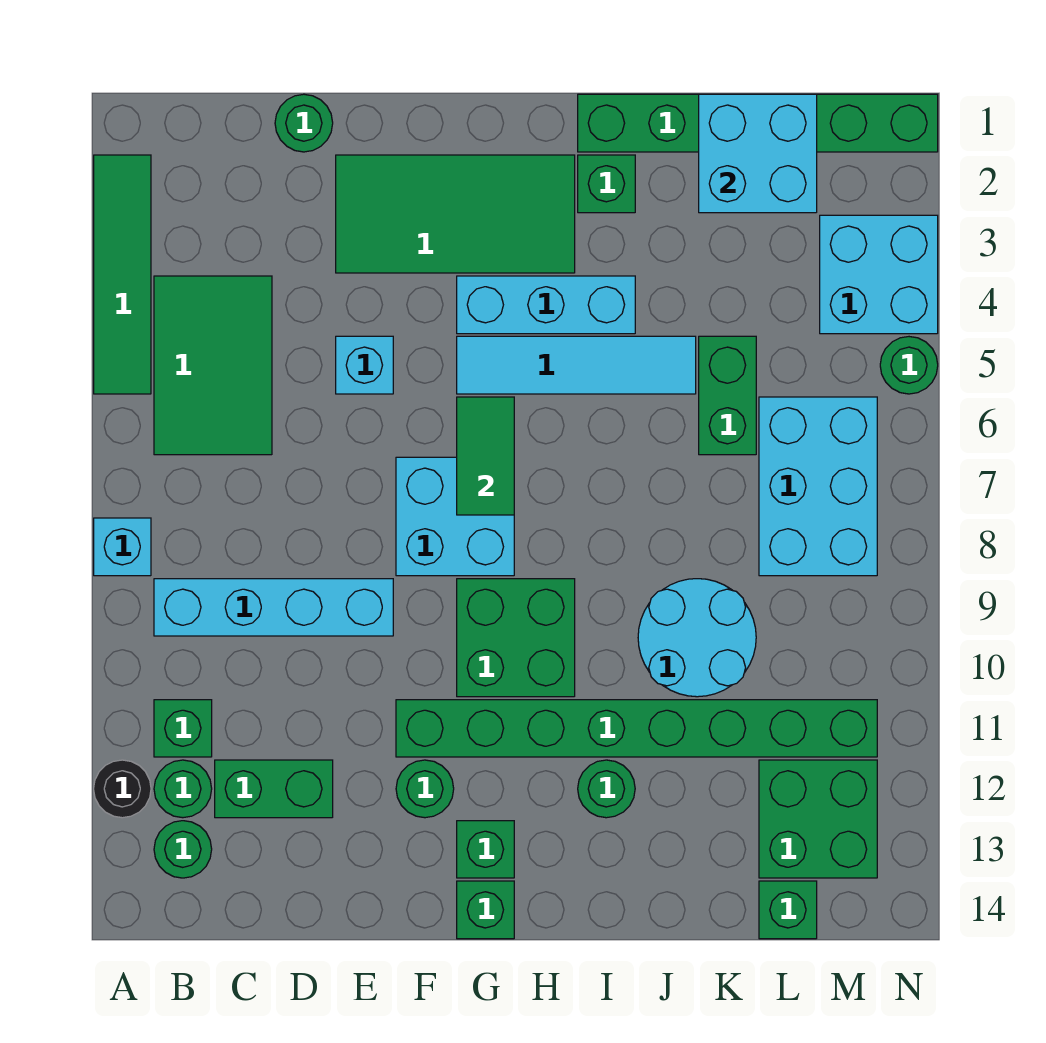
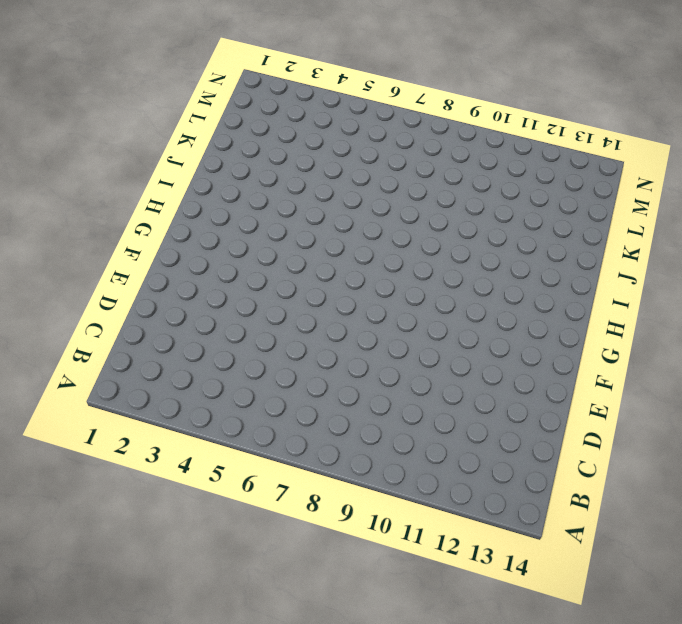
none -> green 1x4 tile [94,155,151,394]
none -> cyan 1x1 brick [94,518,151,576]
none -> black 1x1 round brick [94,760,151,818]
none -> green 2x3 tile [154,276,272,455]

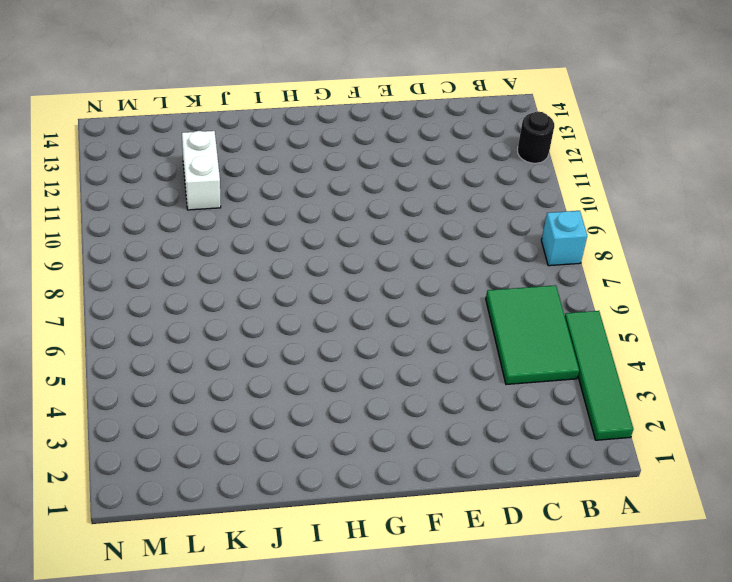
white 1x2 brick [182,131,221,210] -> green 1x8 brick [396,700,877,757]
none -> cyan 1x4 brick [154,579,393,636]
none -> green 1x1 brick [154,700,212,757]
none -> green 1x1 round brick [154,760,212,818]
none -> green 1x1 round brick [154,821,212,878]

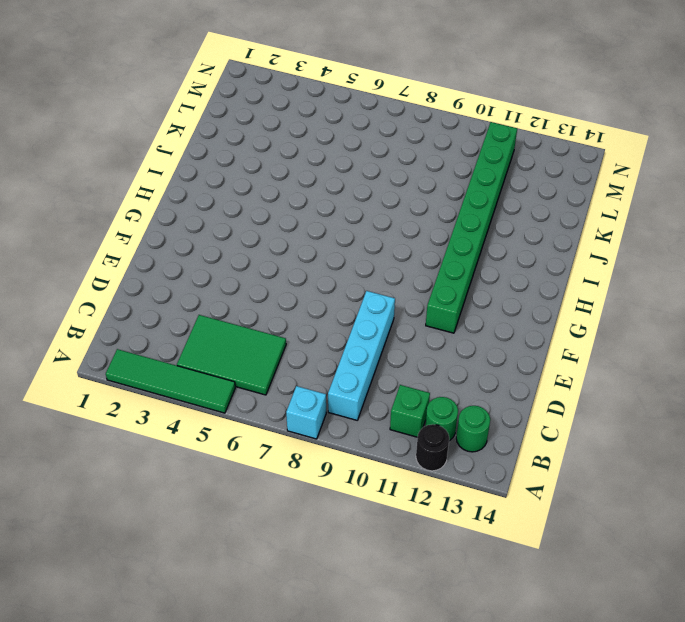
none -> green 1x2 brick [215,760,333,818]
none -> green 1x1 round brick [275,94,333,152]
none -> green 2x4 tile [336,155,575,273]
none -> cyan 1x1 brick [336,336,393,394]

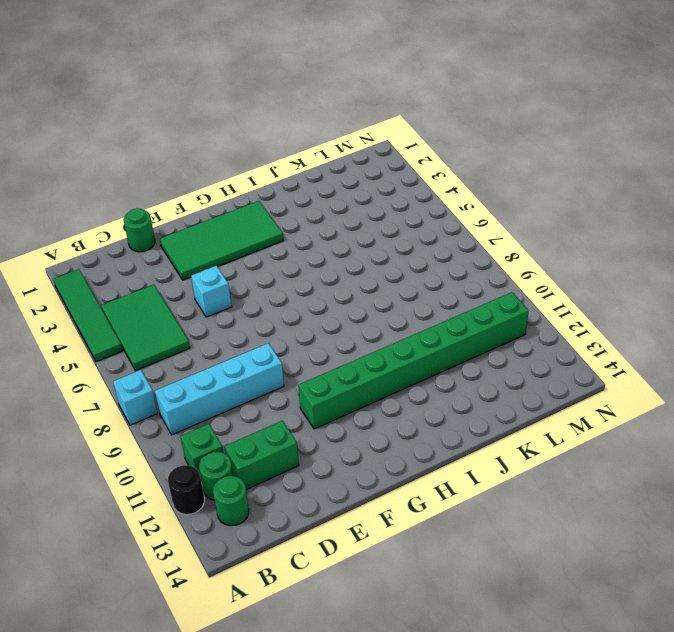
none -> cyan 2x2 brick [396,457,514,576]
none -> green 1x1 round brick [396,760,454,818]
none -> cyan 1x3 brick [457,276,635,334]
none -> cyan 1x4 tile [457,336,696,394]

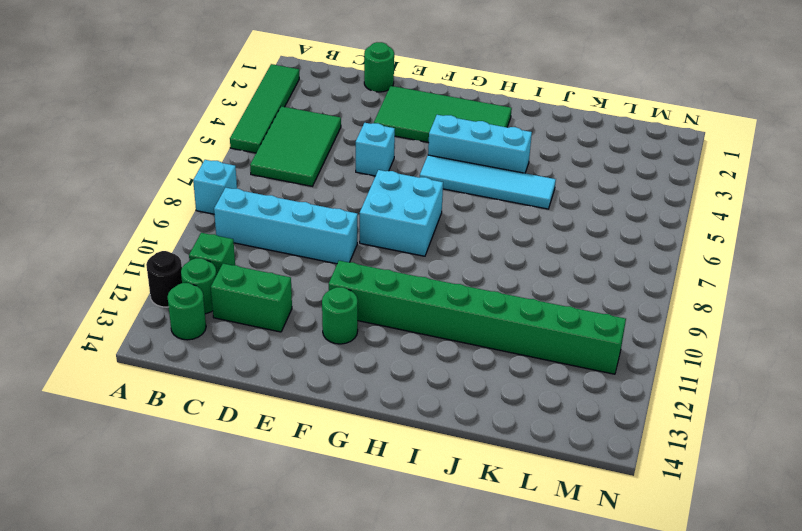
none -> green 2x2 brick [457,579,575,697]
none -> green 1x1 brick [457,821,514,878]
none -> green 1x1 brick [457,881,514,939]
none -> green 1x6 brick [578,94,938,152]

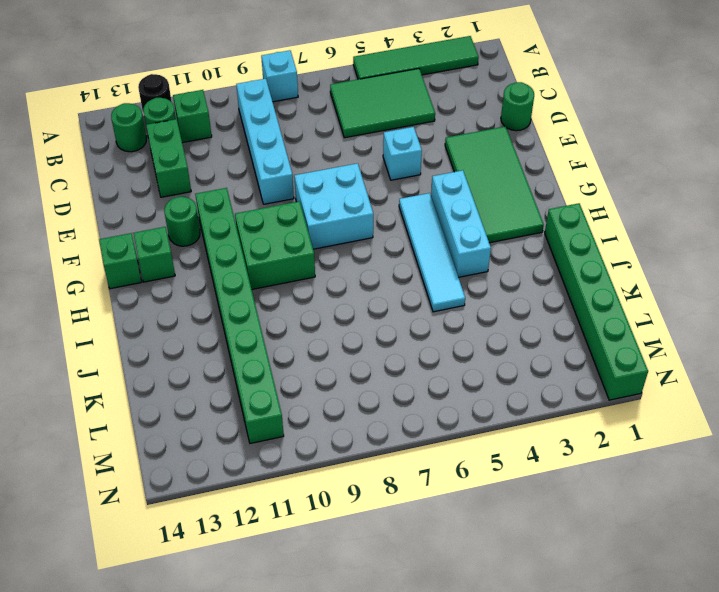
none -> green 1x1 brick [578,155,635,213]
none -> green 1x1 round brick [578,760,635,818]
none -> cyan 2x2 round brick [638,579,756,697]
none -> green 1x2 brick [699,336,756,455]

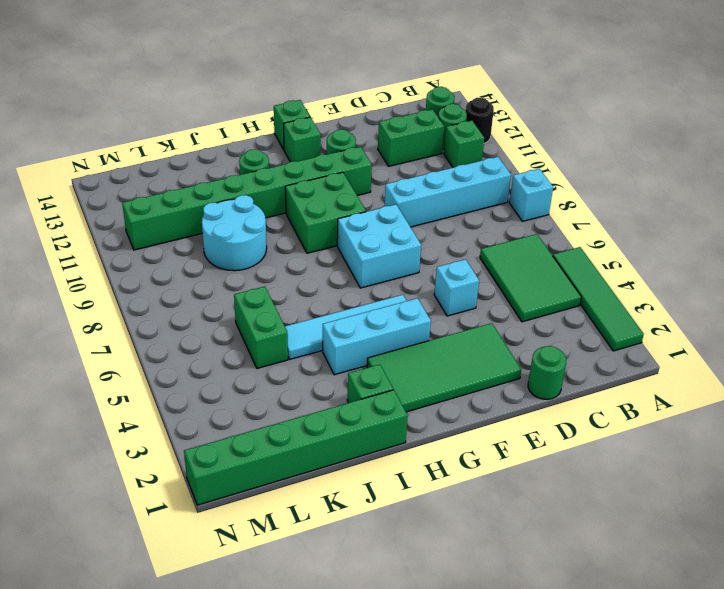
none -> cyan 2x3 brick [759,397,877,576]
none -> green 2x2 brick [759,760,877,878]
none -> green 1x1 brick [759,881,817,939]
none -> cyan 2x2 brick [820,215,938,334]

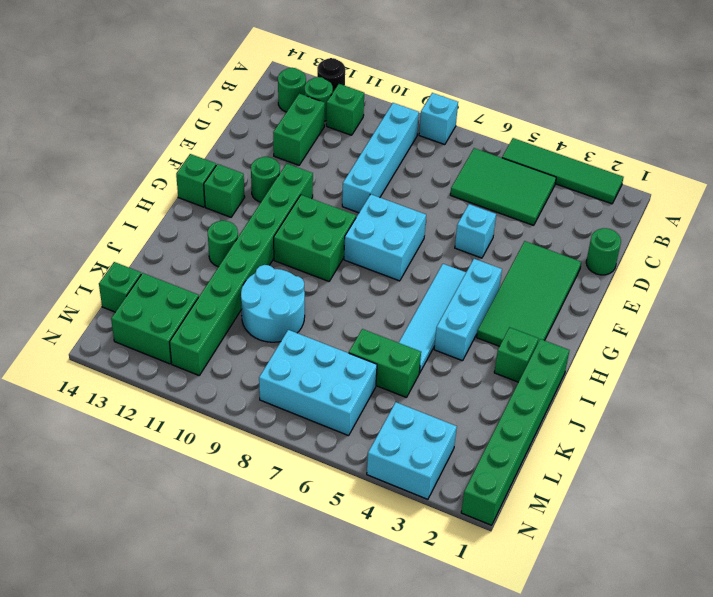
none -> green 1x1 round brick [880,337,938,394]
none -> green 1x2 tile [457,397,514,515]
none -> cyan 2x2 brick [699,94,817,213]

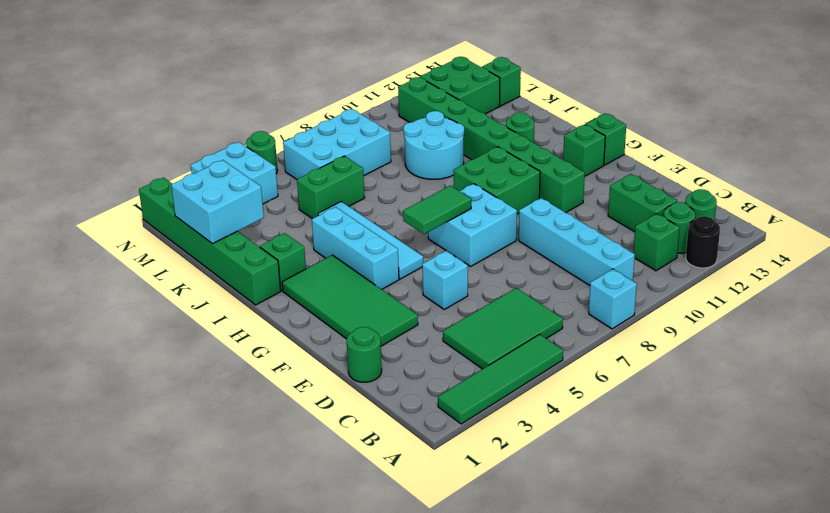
none -> green 1x1 round brick [396,760,454,818]

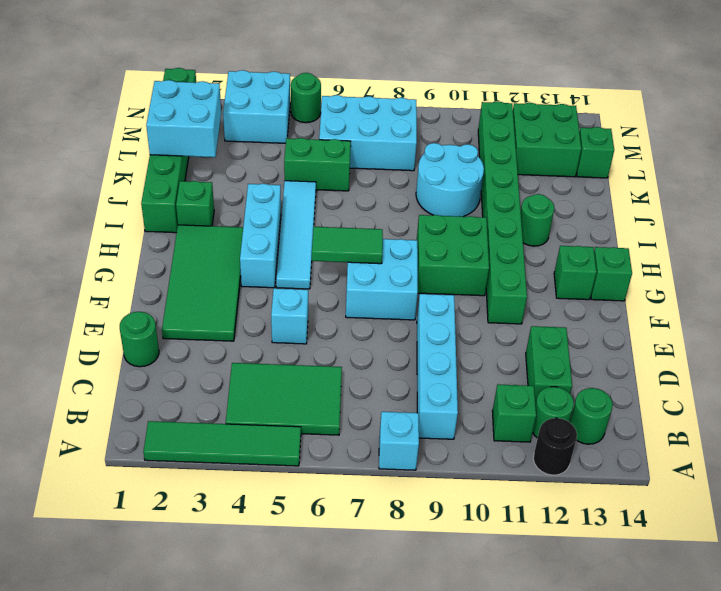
none -> green 1x1 round brick [396,760,454,818]

